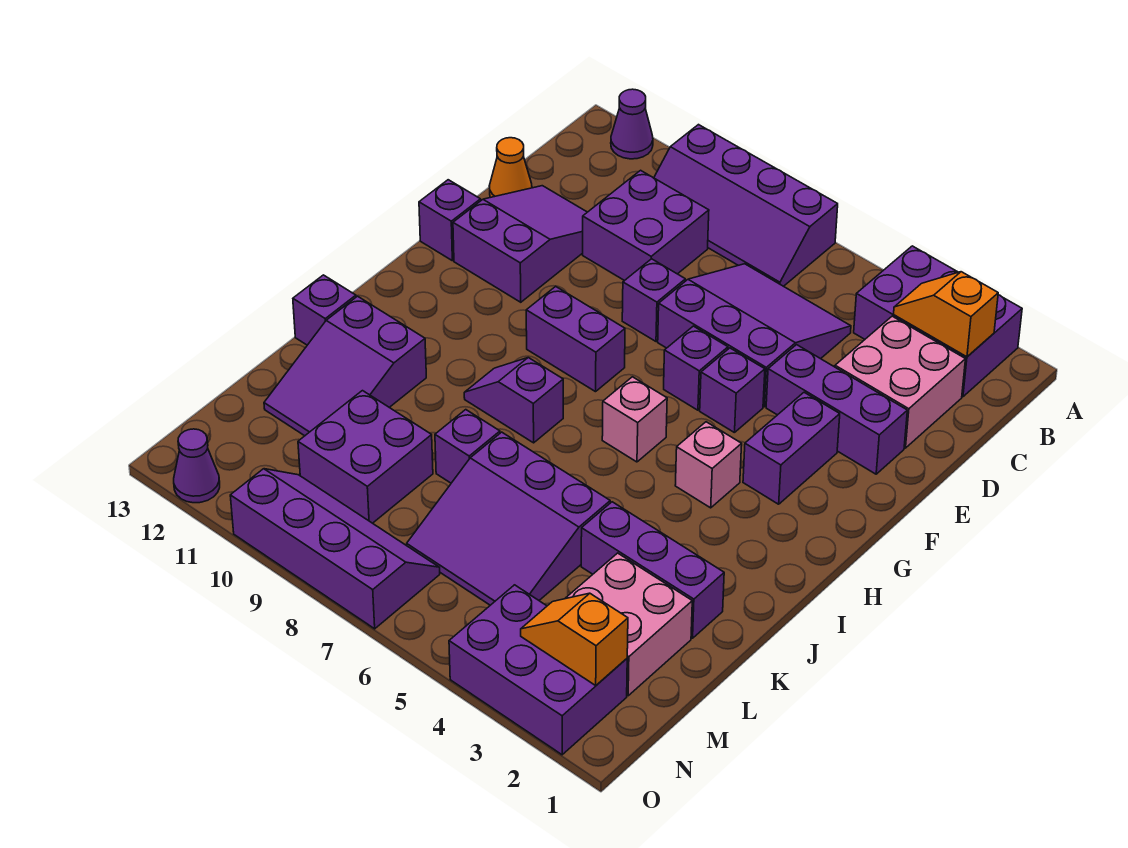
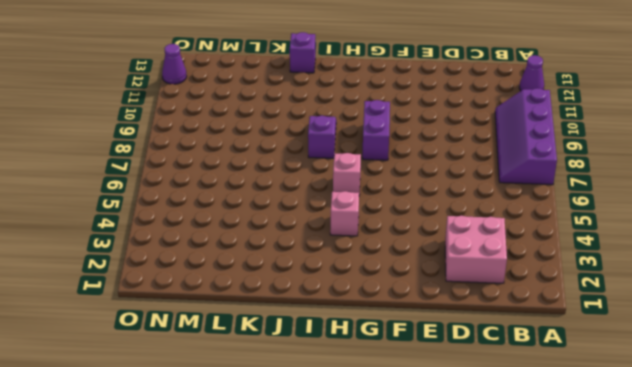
none -> purple 2x3 brick [854,246,1022,397]
none -> purple 3x3 slope [658,264,851,407]
none -> purple 2x2 brick [583,170,709,281]
none -> purple 2x3 slope [453,186,587,302]

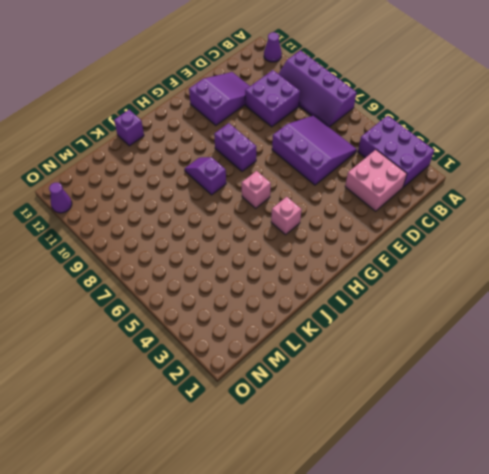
none -> orange 1x1 cone [489,138,532,197]
none -> purple 1x3 brick [766,345,907,474]
none -> purple 1x1 brick [622,259,685,341]
none -> purple 1x2 brick [743,392,840,504]

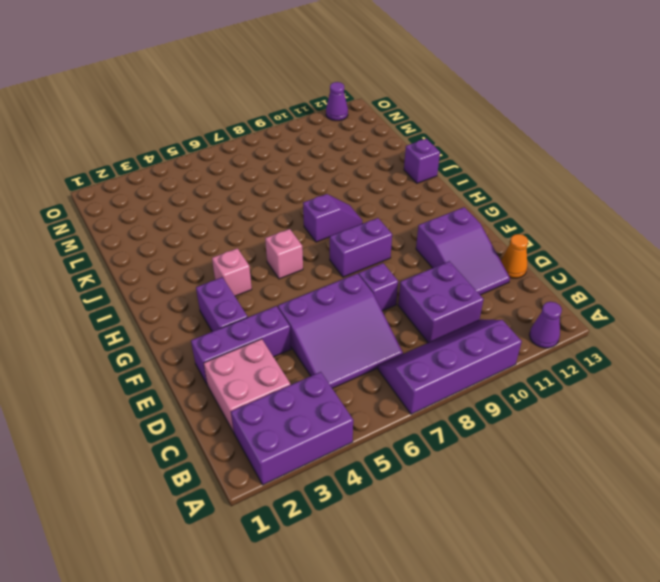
none -> purple 1x1 brick [700,348,765,433]
none -> purple 1x1 brick [664,326,728,410]
none -> purple 1x1 brick [419,180,481,261]
none -> purple 2x3 slope [264,296,426,436]

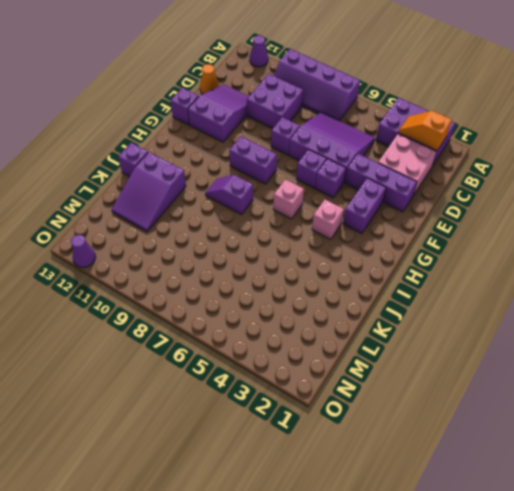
none -> purple 1x3 brick [581,502,724,638]
none -> purple 3x3 slope [407,432,610,605]
none -> purple 1x1 brick [435,410,500,483]
none -> pink 2x2 brick [565,553,692,696]

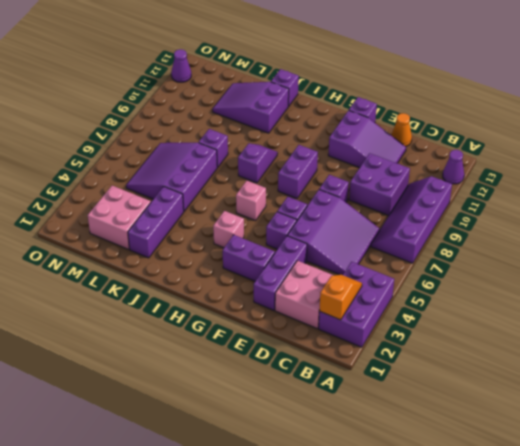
none -> purple 2x2 brick [298,391,433,523]
none -> purple 2x3 brick [449,585,627,755]
none -> purple 2x4 slope [230,469,440,629]
none -> orange 1x2 slope [521,593,628,685]

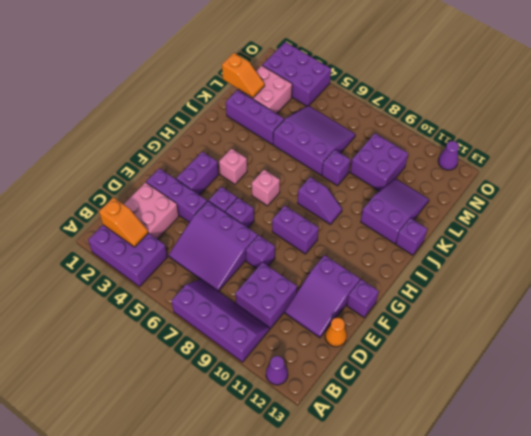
orange 1x2 slope [222,53,265,98] -> orange 1x2 slope moved to [521,593,628,685]
none -> purple 2x4 slope [230,469,440,629]

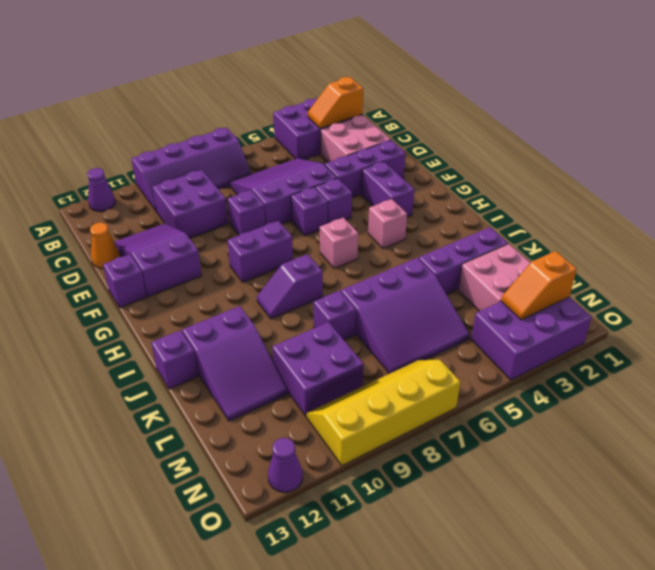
yellow 2x4 slope [307,360,460,466] -> purple 2x4 slope [230,469,440,629]

